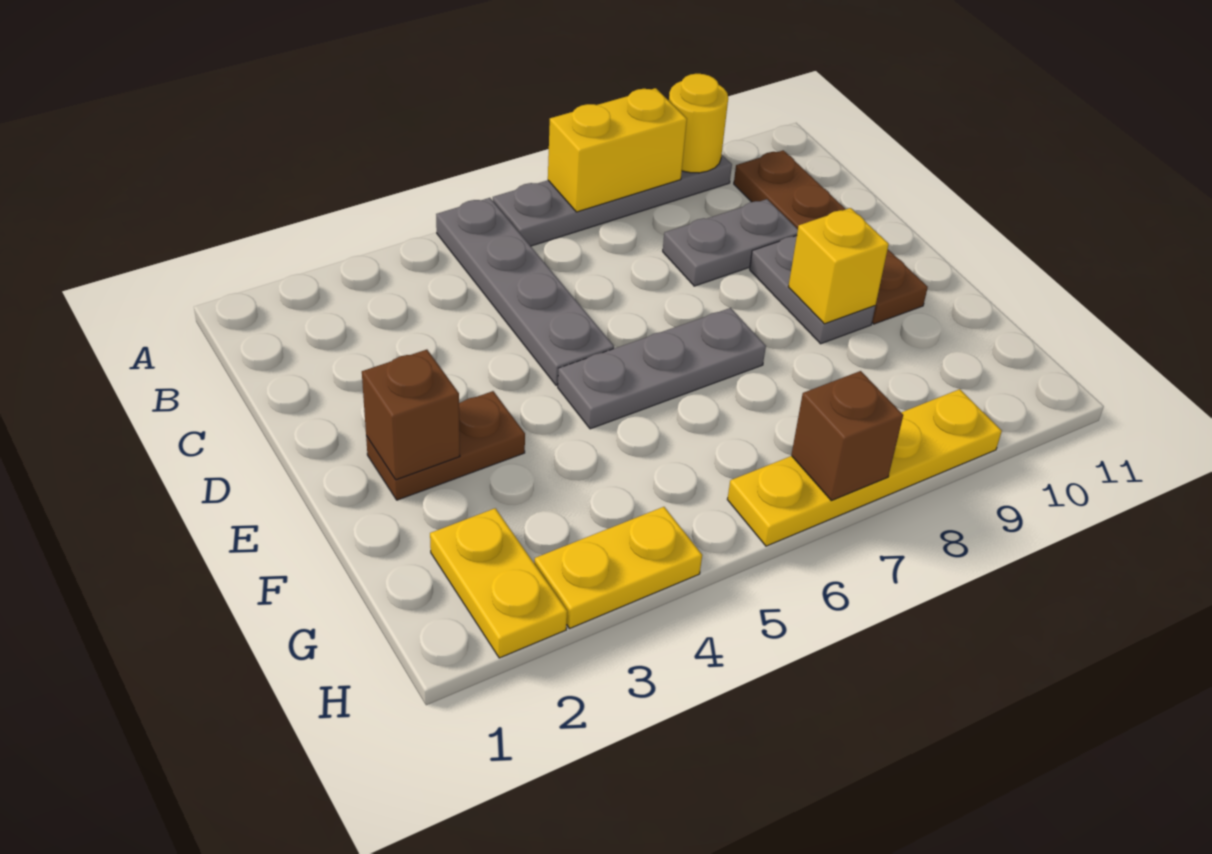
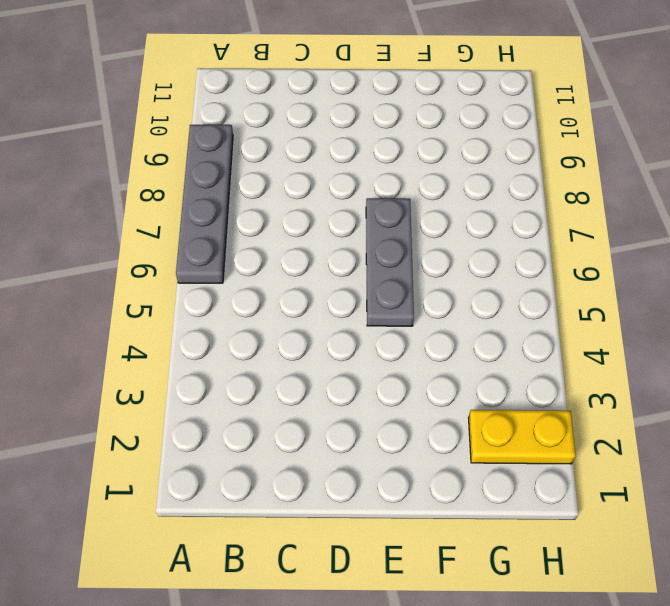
none -> grey 1x4 plate [436,198,614,386]
none -> brown 1x4 plate [734,150,928,324]
none -> grey 1x2 plate [663,199,798,286]

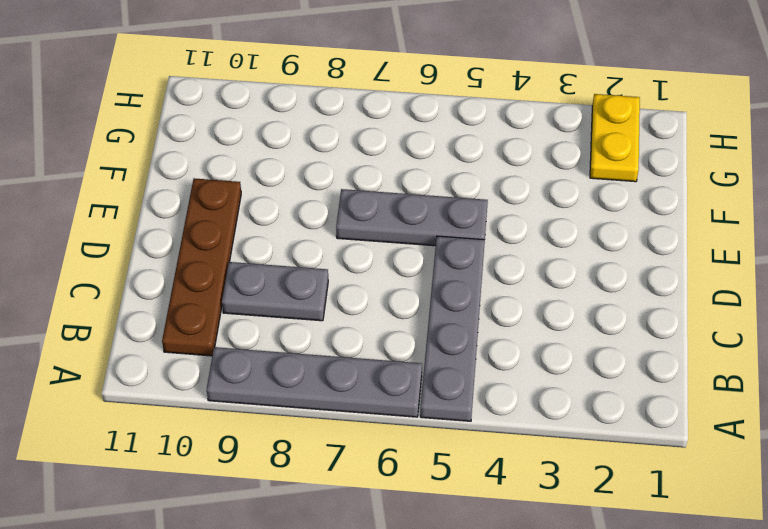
none -> grey 1x2 plate [750,236,875,344]
none -> brown 1x2 plate [366,391,525,500]
none -> yellow 1x2 plate [534,507,702,628]

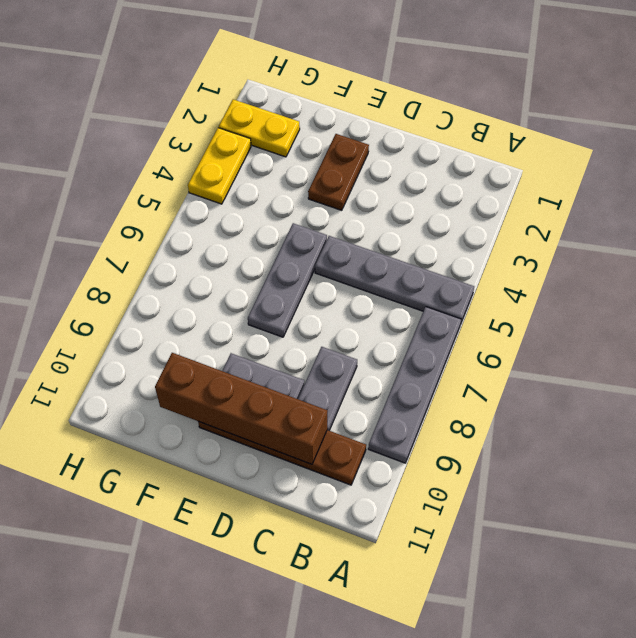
brown 1x4 brick [155,353,327,464] -> none
none -> yellow 1x4 plate [727,389,1002,546]
none -> yellow 1x2 brick [548,88,687,212]
none -> yellow 1x1 round brick [669,74,728,173]

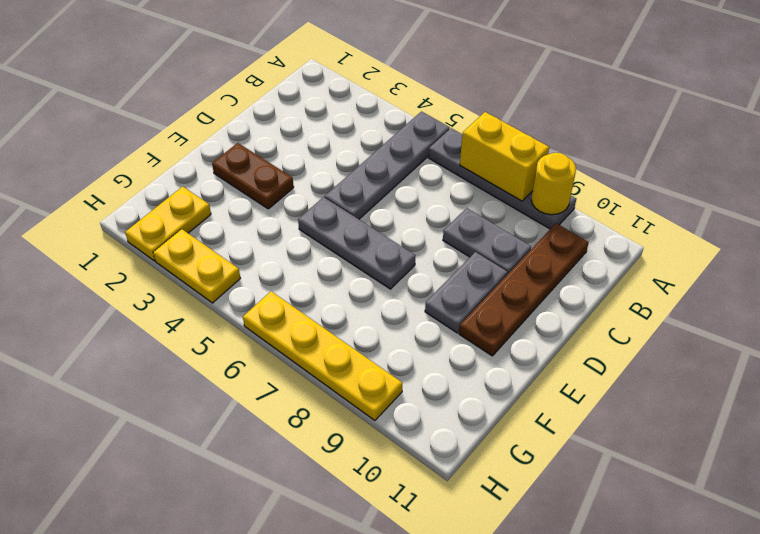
none -> brown 1x1 brick [362,350,460,480]
none -> yellow 1x1 brick [788,208,889,324]
none -> brown 1x1 brick [791,371,903,501]

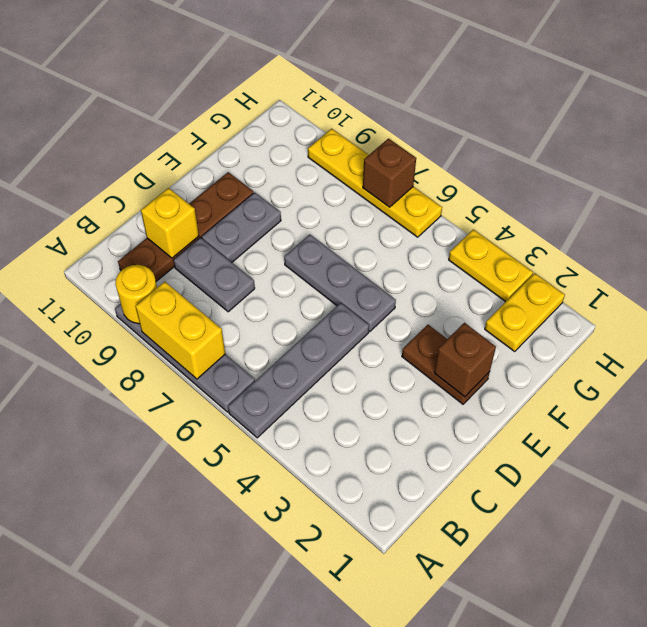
yellow 1x1 brick [141,188,199,258] -> yellow 1x1 brick moved to [788,208,889,324]

